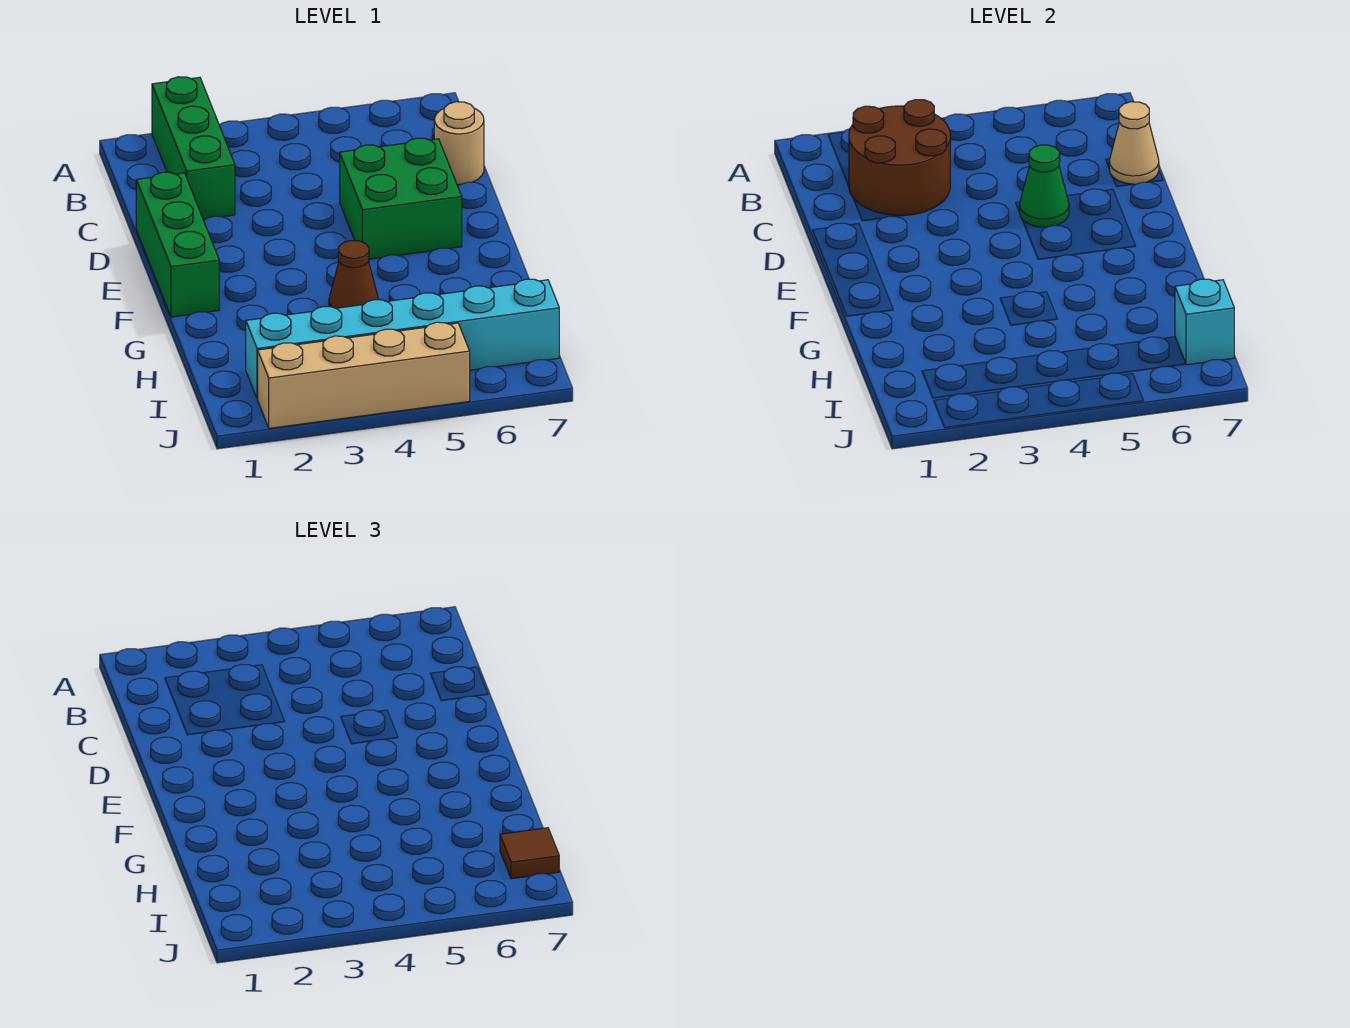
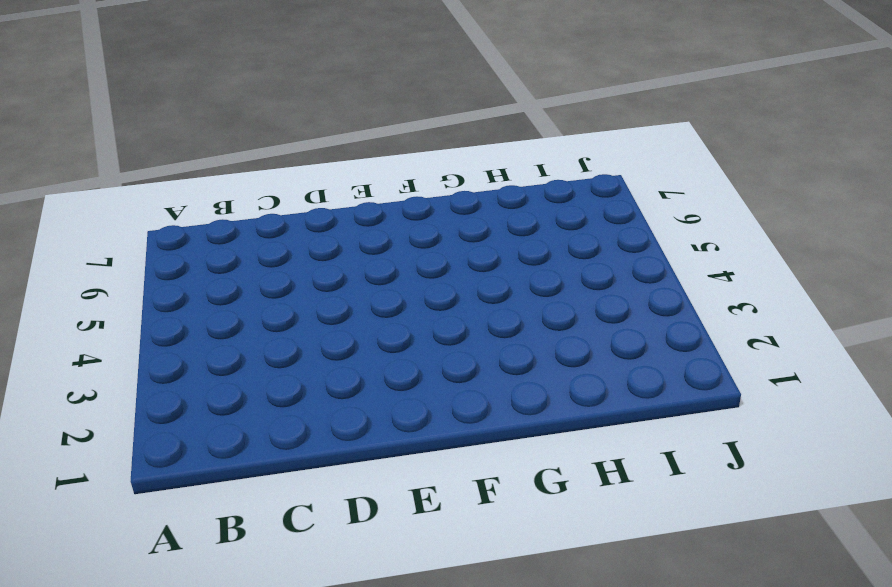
none -> green 1x3 brick [152,77,235,219]
none -> tan 1x1 round brick [434,102,484,184]
none -> green 1x3 brick [136,172,219,317]

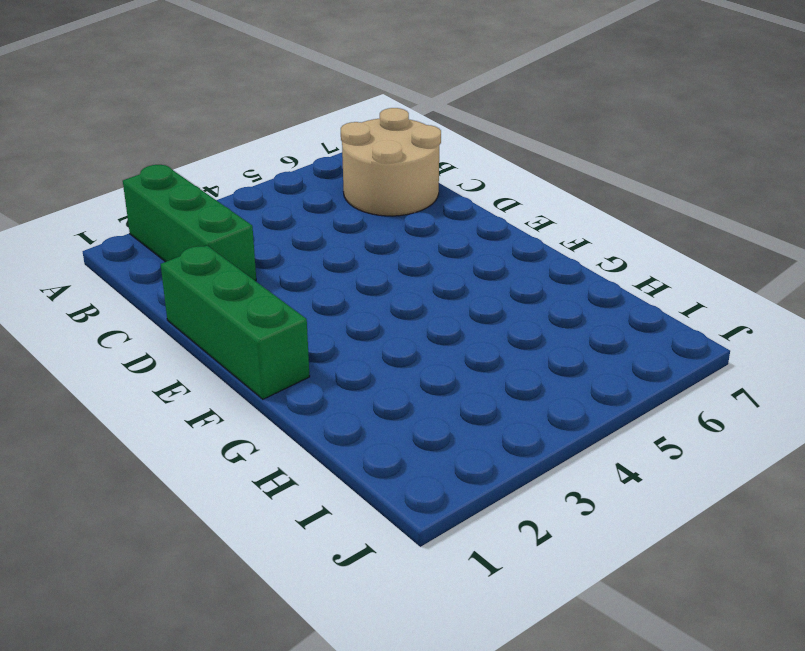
tan 2x2 round brick [341,108,441,216] -> tan 1x1 round brick [434,102,484,184]
none -> green 2x2 brick [340,138,462,259]
none -> brown 1x1 cone [329,241,378,308]
none -> cyan 1x6 brick [246,279,559,399]

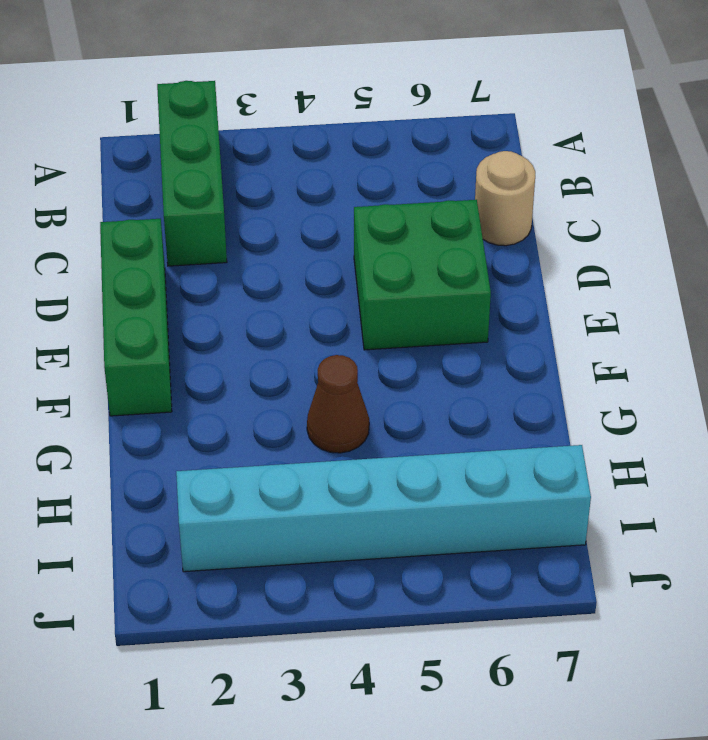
none -> tan 1x4 brick [258,322,470,428]
none -> brown 2x2 round brick [849,100,950,216]
none -> tan 1x1 cone [1109,102,1159,184]

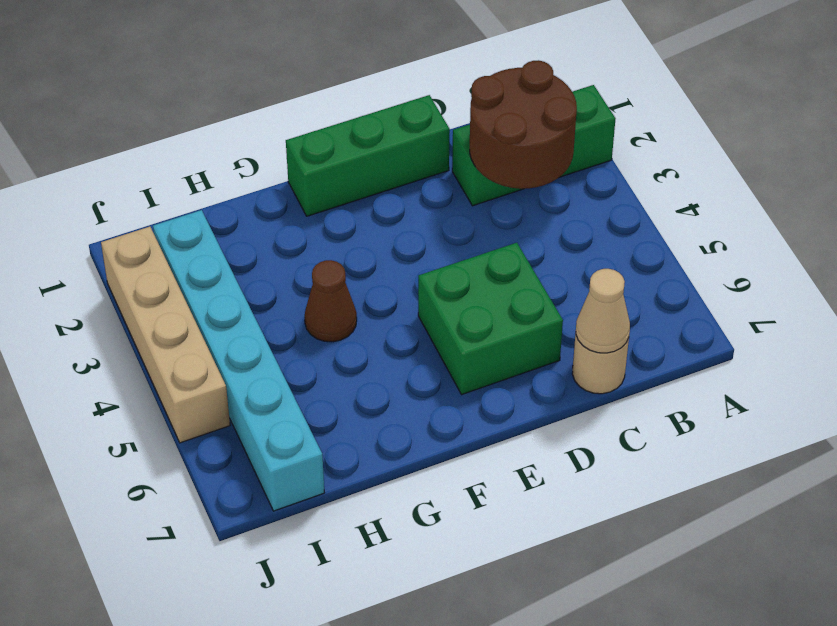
none -> green 1x1 cone [1020,145,1069,227]
none -> cyan 1x1 brick [1175,279,1234,365]
none -> brown 1x1 tile [500,828,559,879]

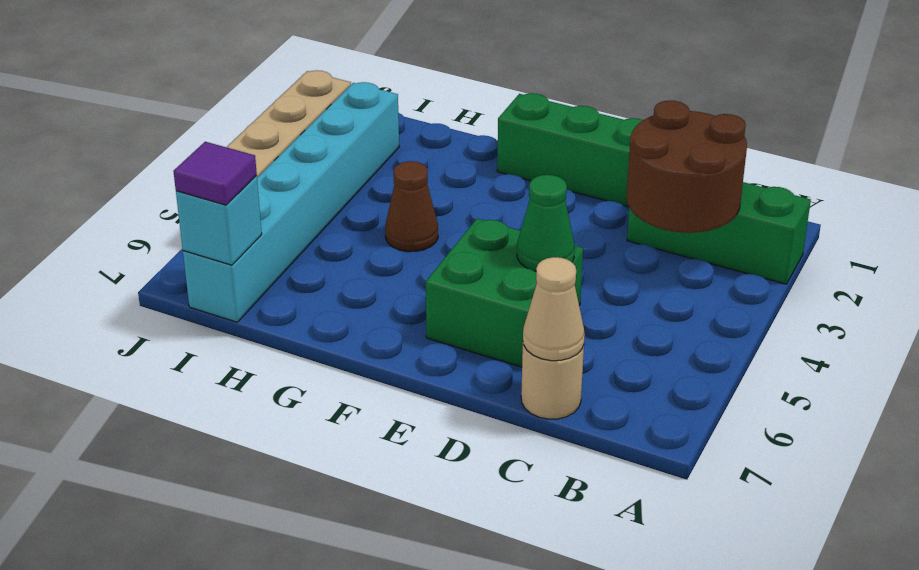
purple 1x1 tile [173,142,257,205] -> brown 1x1 tile [500,828,559,879]

